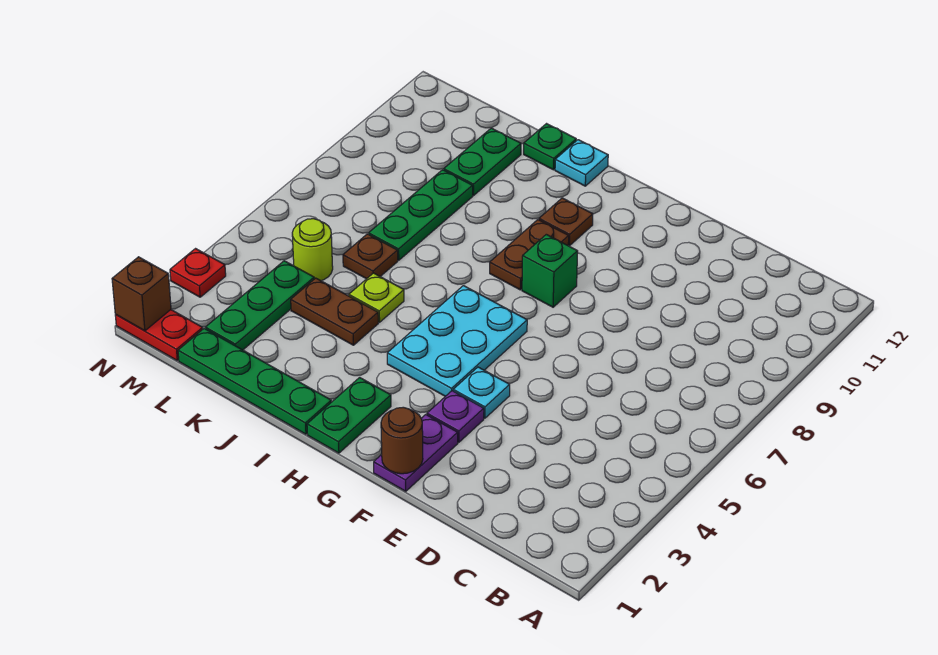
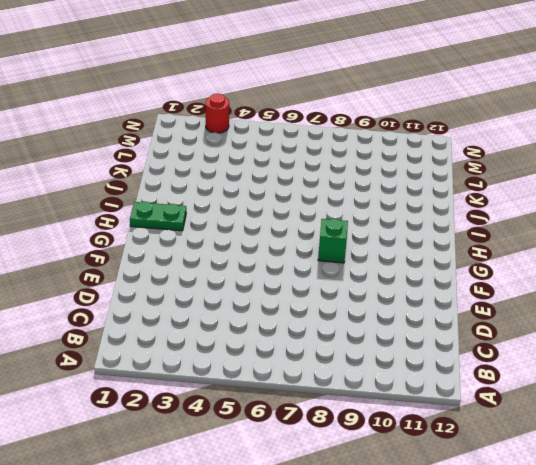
red 1x1 round brick [206,94,229,133] -> red 1x1 plate [170,249,226,297]
none -> purple 1x2 plate [374,415,458,491]
none -> purple 1x1 plate [427,391,484,442]
none -> cyan 1x1 plate [453,367,510,418]

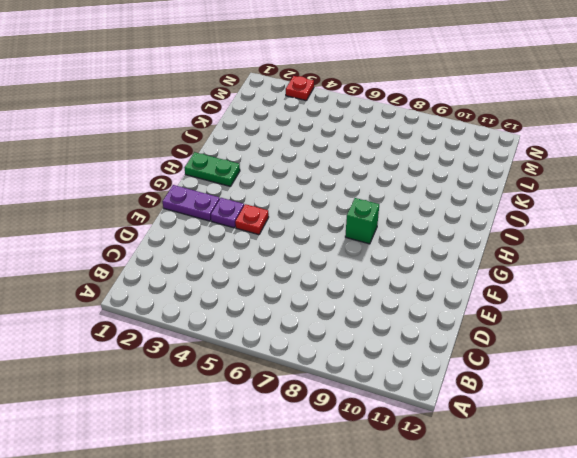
red 1x1 plate [235,204,269,235] -> cyan 1x1 plate [453,367,510,418]
none -> cyan 2x3 plate [387,286,527,396]
none -> brown 1x2 plate [490,220,569,290]
none -> brown 1x1 plate [539,198,593,246]

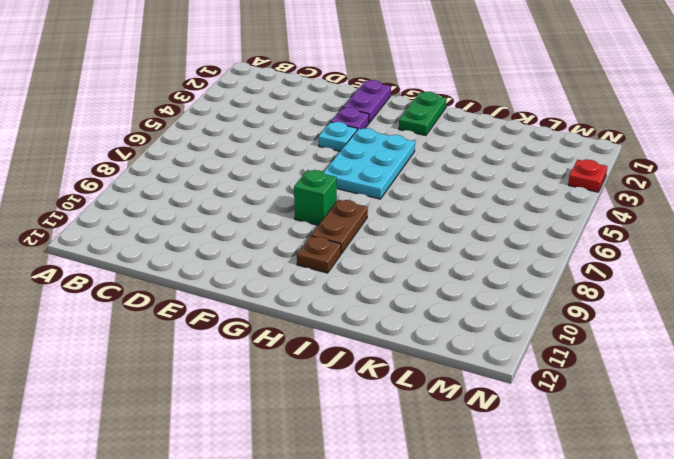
none -> green 1x4 plate [178,328,331,434]
none -> cyan 1x1 plate [555,140,608,186]
none -> brown 1x2 plate [291,278,378,345]

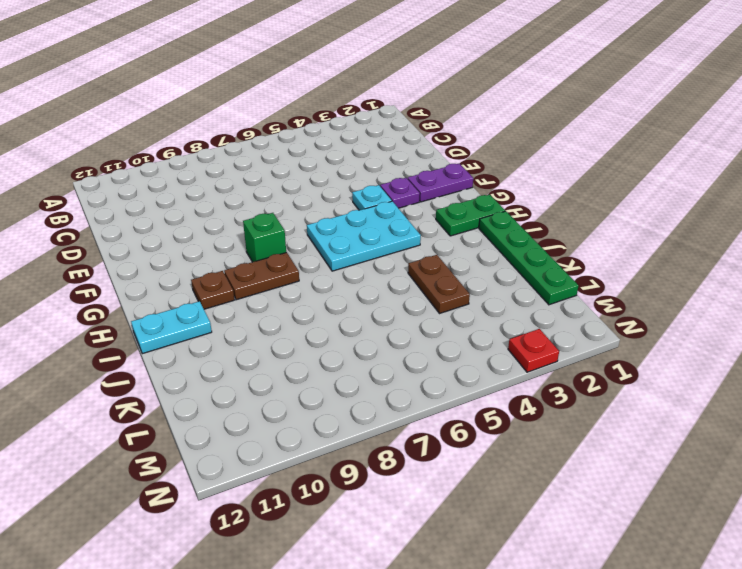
cyan 1x2 plate [131,301,212,354] -> cyan 1x1 plate [555,140,608,186]
none -> lime 1x1 plate [349,273,404,322]
none -> green 1x1 plate [524,124,576,170]
none -> brown 1x1 plate [343,234,398,279]

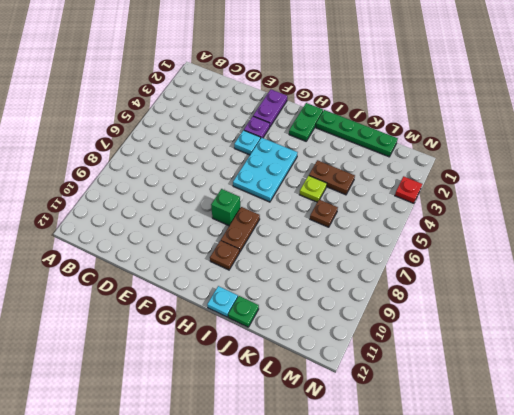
none -> green 1x3 plate [369,170,473,260]
none -> green 1x2 plate [444,128,521,195]
none -> green 1x3 plate [205,261,314,350]

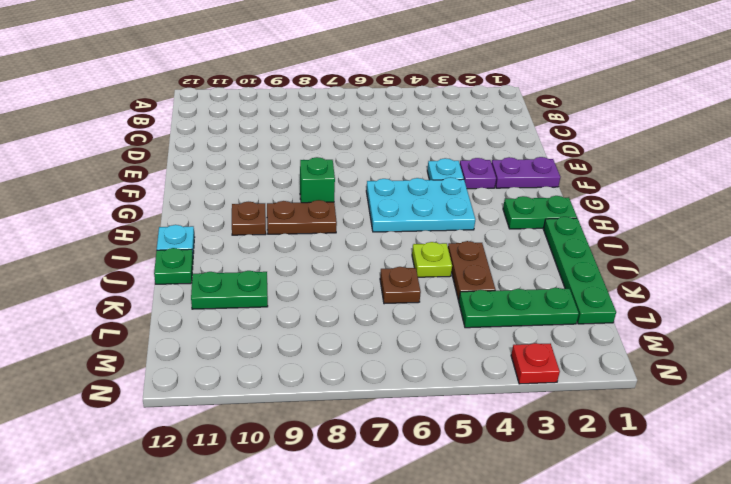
none -> green 1x3 plate [369,170,473,260]
none -> lime 1x1 round brick [292,219,333,281]
none -> red 1x2 plate [115,310,203,360]

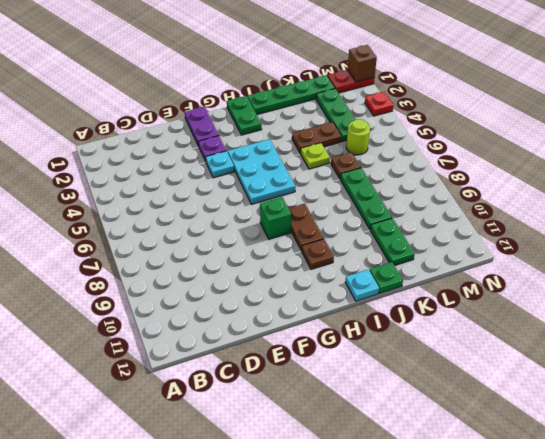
none -> brown 1x1 round brick [381,407,423,474]

